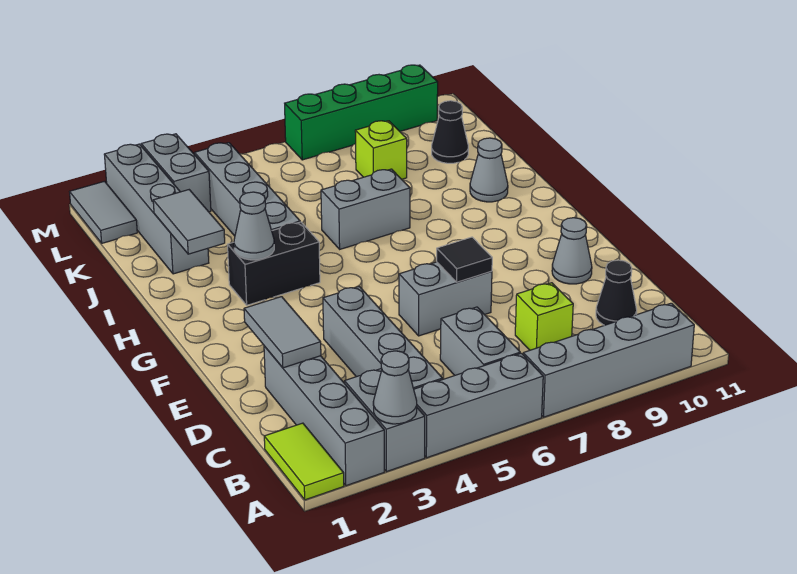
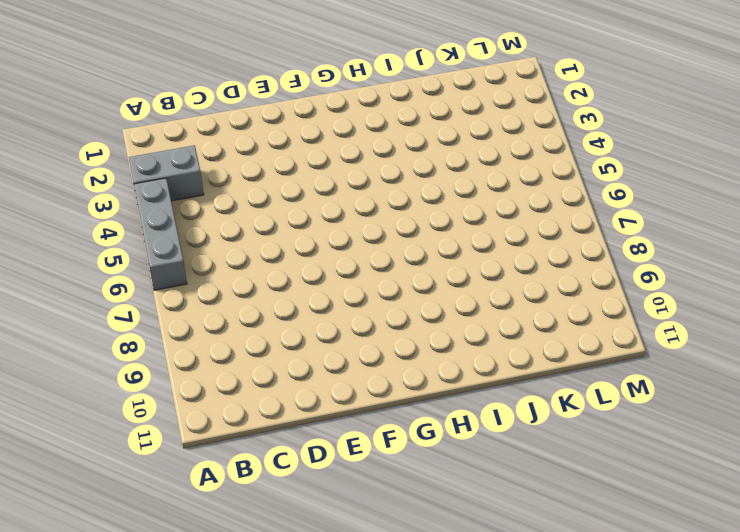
none -> lime 1x2 tile [264,423,344,500]
none -> grey 1x4 brick [264,346,384,486]
none -> grey 1x4 brick [523,303,694,417]

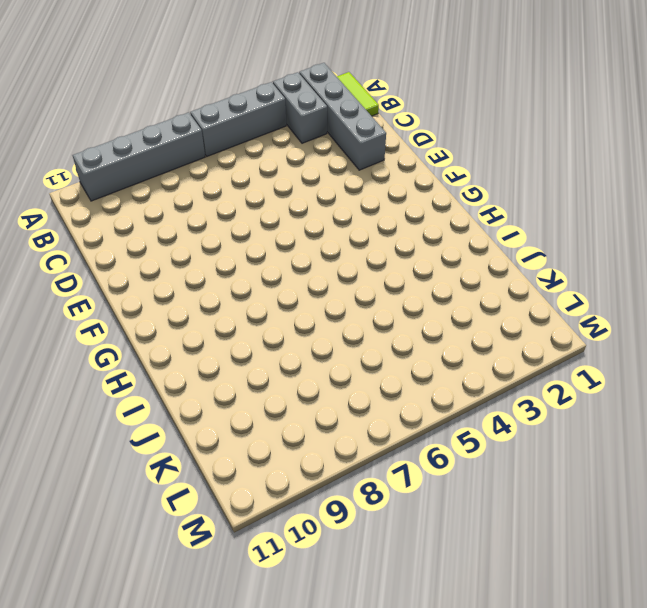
none -> grey 1x4 brick [323,286,443,389]
none -> grey 1x2 brick [440,307,520,375]
none -> lime 1x1 brick [515,283,573,350]

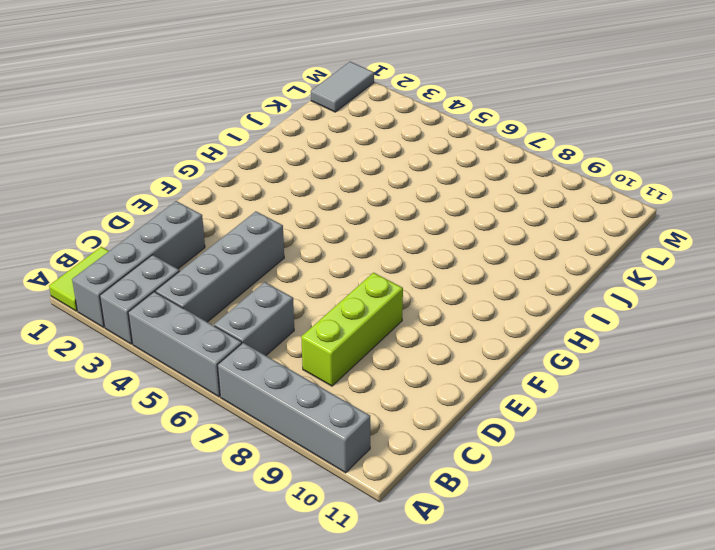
lime 1x3 brick [301,273,403,386] -> lime 1x1 brick [515,283,573,350]
none -> black 1x1 cone [596,260,637,325]
none -> grey 1x2 brick [399,262,492,336]
none -> grey 1x1 cone [552,218,592,284]

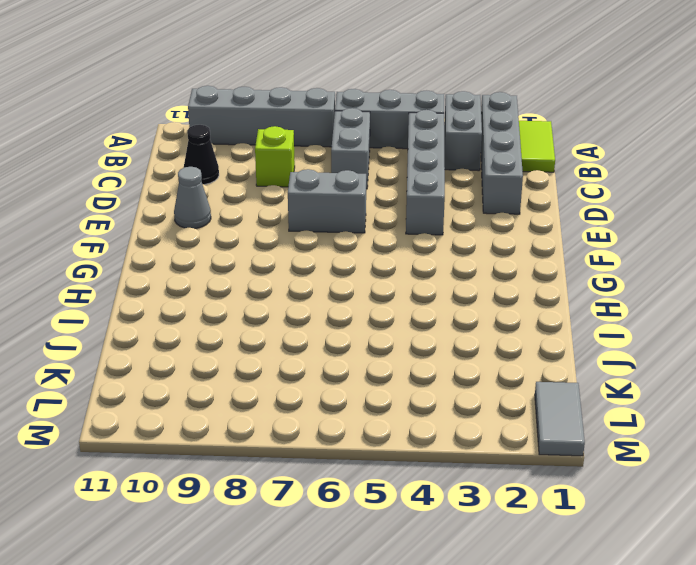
none -> black 1x2 brick [228,222,320,305]
none -> grey 1x4 brick [195,143,300,236]
none -> grey 1x2 brick [321,169,410,249]

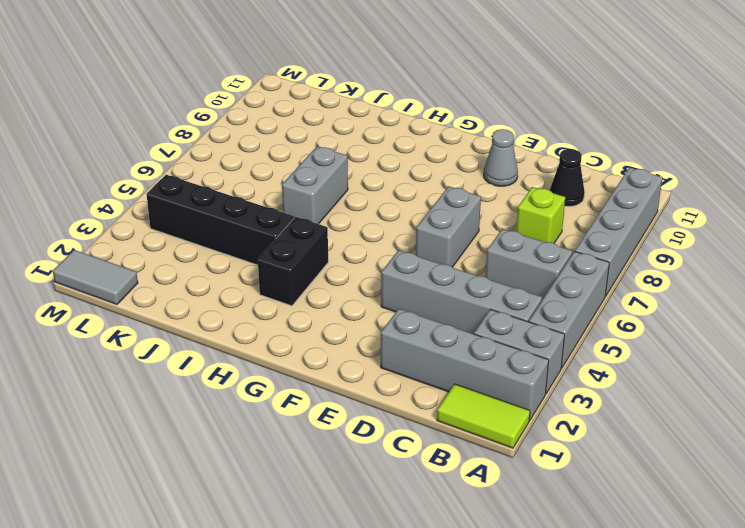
black 1x4 brick [147,175,294,265] -> grey 1x4 brick [195,143,300,236]
none -> grey 1x1 cone [470,138,508,202]
none -> grey 1x4 brick [104,144,209,274]
none -> lime 1x1 brick [355,121,407,179]

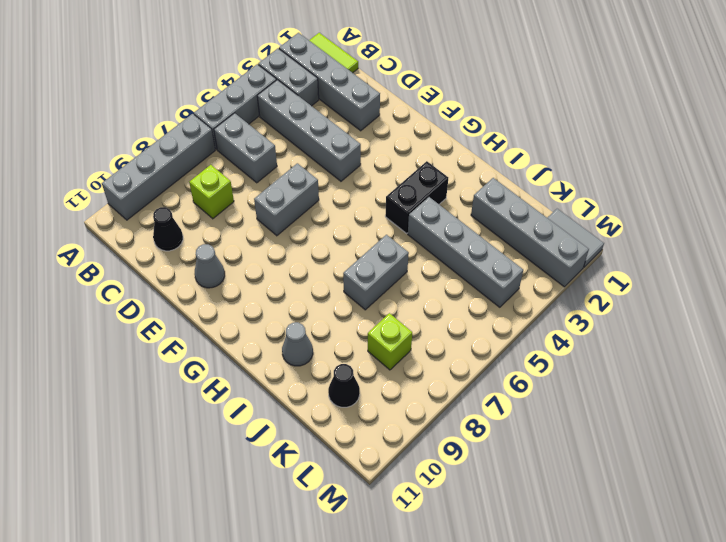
none -> grey 1x2 brick [141,134,211,212]
none -> green 1x4 brick [285,65,438,160]
none -> grey 1x1 cone [373,351,417,424]

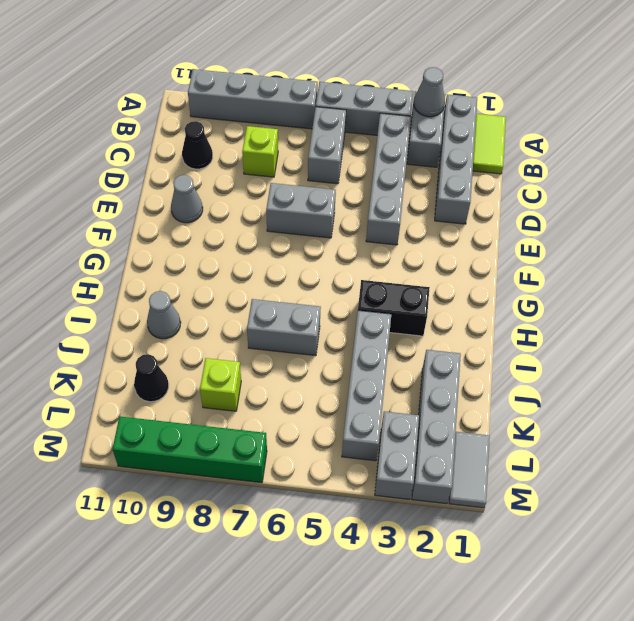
none -> grey 1x2 tile [244,297,321,368]
none -> black 1x1 tile [437,237,492,282]
none -> grey 1x1 cone [234,192,274,260]

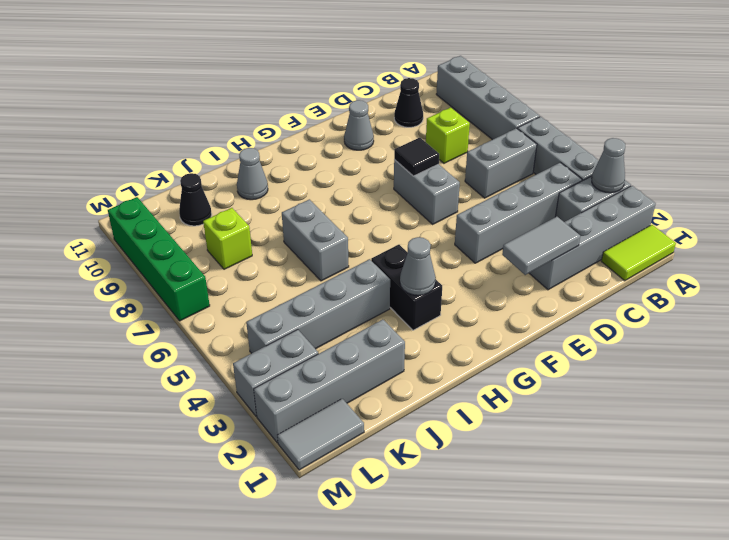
none -> grey 1x2 tile [153,190,225,254]

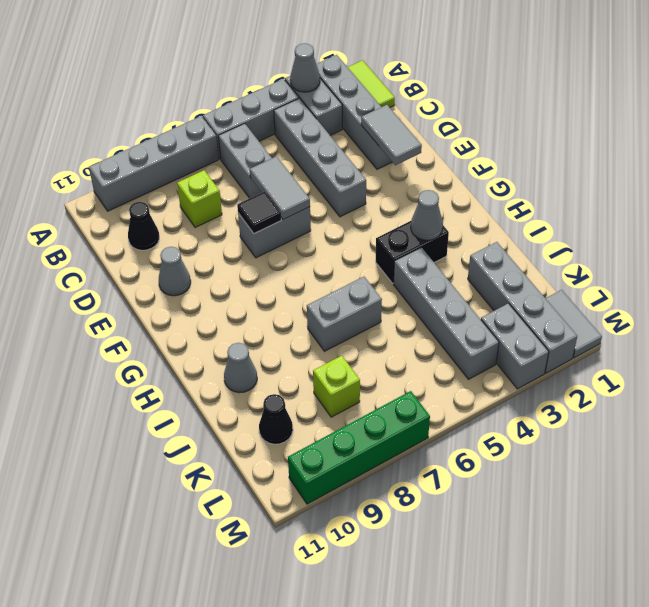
grey 1x2 tile [250,156,310,220] -> grey 1x2 tile moved to [153,190,225,254]

